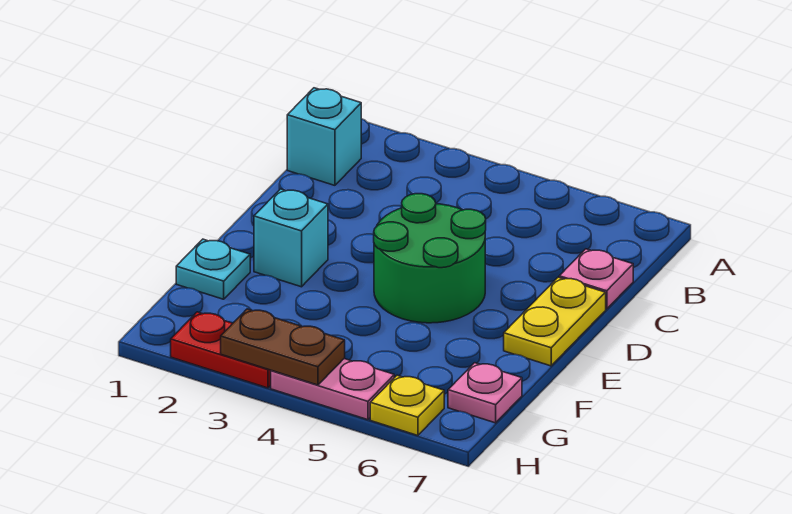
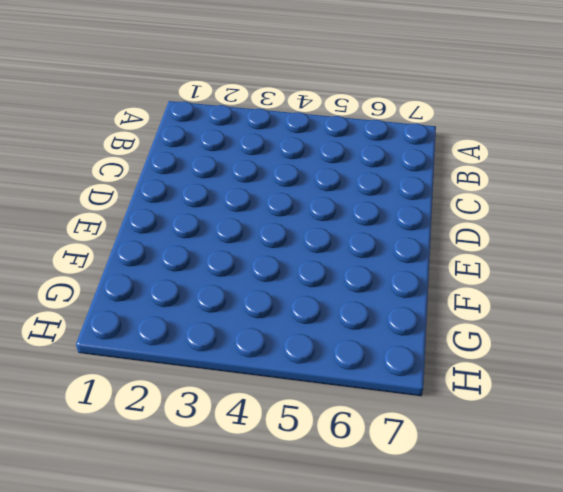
none -> cyan 1x1 brick [287,88,361,185]
none -> pink 1x1 plate [559,249,633,309]

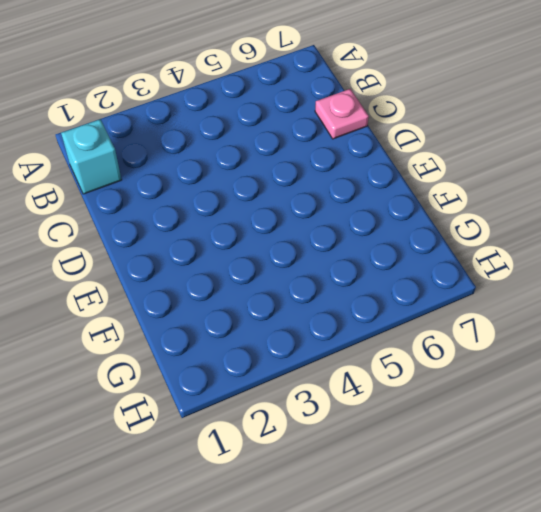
none -> green 2x2 round brick [374,194,486,323]
none -> yellow 1x2 plate [504,277,606,366]

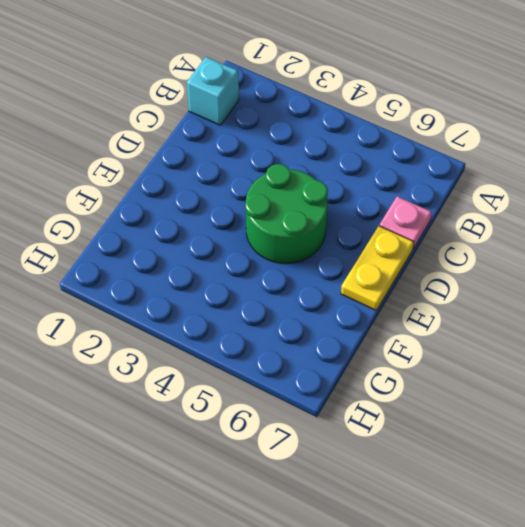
none -> cyan 1x1 brick [254,189,328,287]
none -> cyan 1x1 plate [176,239,250,299]

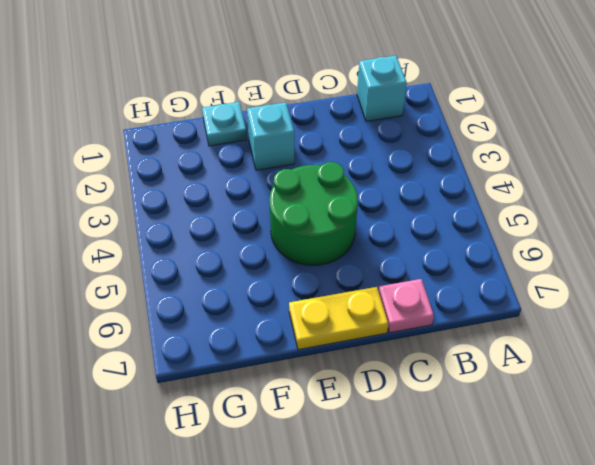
none -> pink 1x1 plate [448,363,522,423]
none -> red 1x2 plate [171,312,271,388]

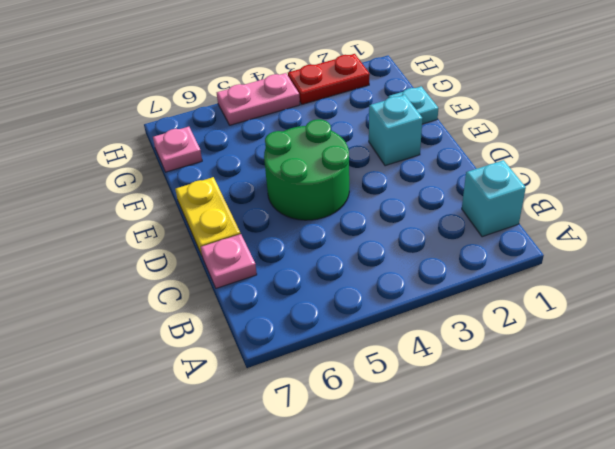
none -> yellow 1x1 plate [370,375,444,435]
none -> brown 1x2 plate [221,309,345,385]

